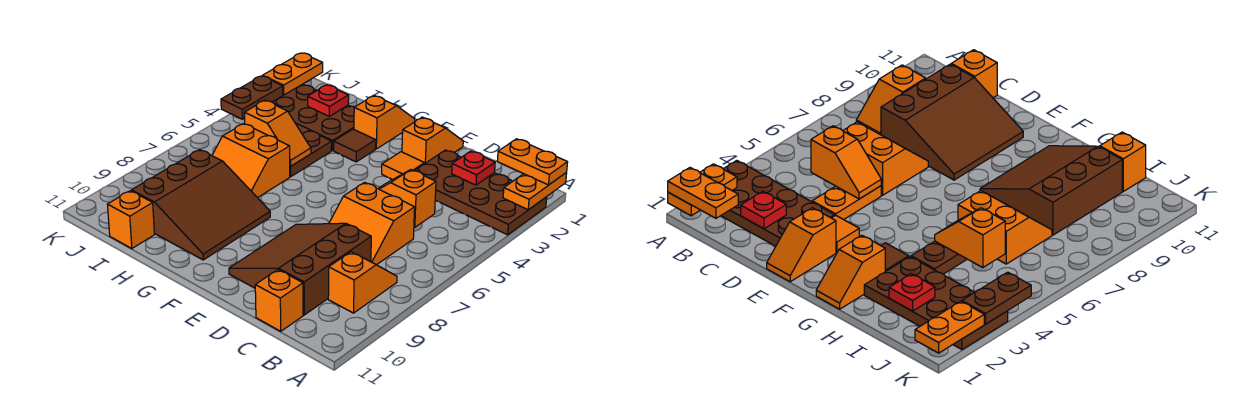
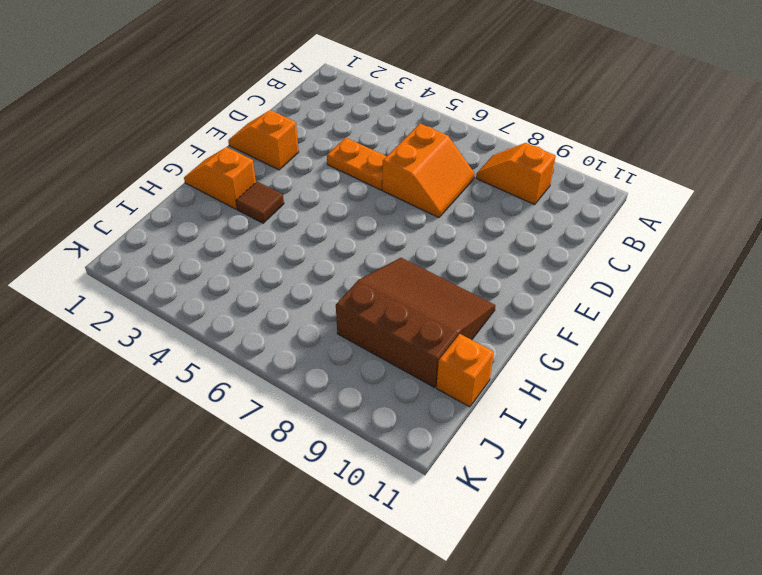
none -> brown 2x4 plate [415,150,547,235]
none -> brown 3x3 slope [229,223,371,315]
none -> orange 1x1 brick [255,270,303,331]

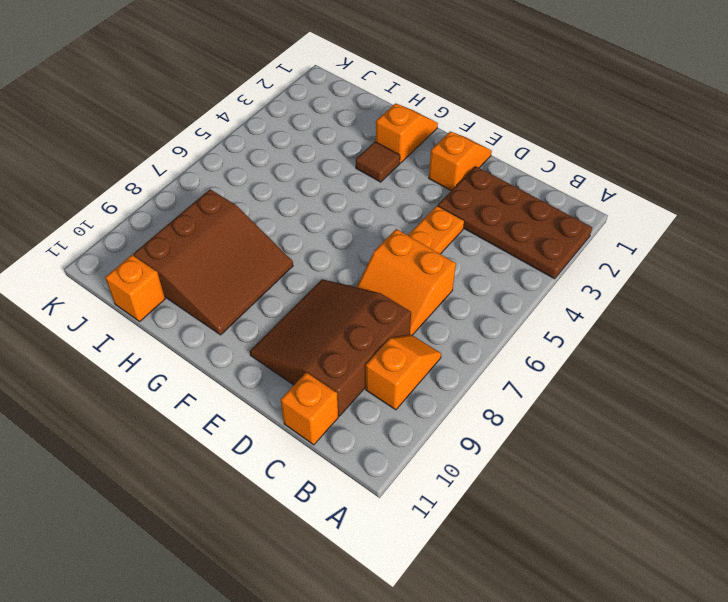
none -> orange 1x1 tile [382,152,424,180]
none -> brown 2x4 plate [273,84,355,150]
none -> brown 1x2 plate [290,131,332,177]

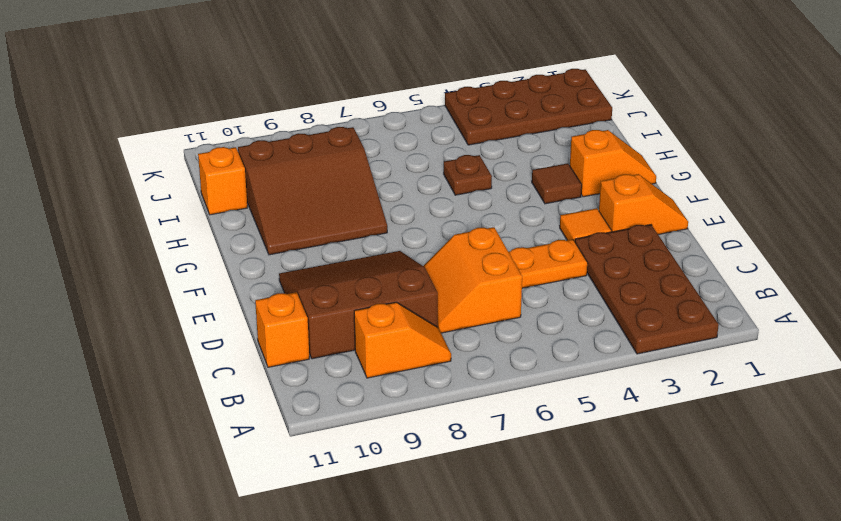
brown 1x1 plate [444,155,492,195] -> brown 1x2 plate [290,131,332,177]
brown 2x4 plate [445,69,612,145] -> brown 2x4 plate turned to [273,84,355,150]
none -> orange 2x2 slope [212,124,290,198]
none -> orange 1x2 plate [503,173,567,210]
none -> red 1x1 plate [452,151,495,185]

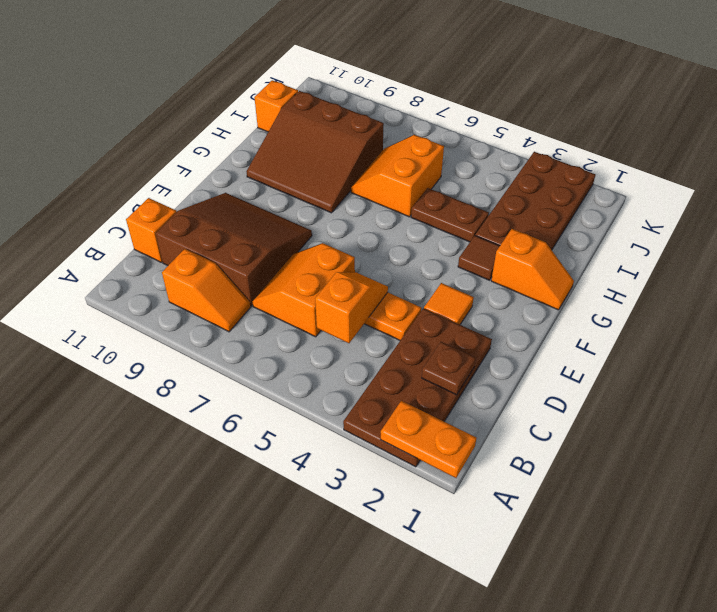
brown 1x1 plate [422,342,476,395] -> red 1x1 plate [452,151,495,185]
none -> orange 1x2 slope [402,117,463,164]
none -> orange 1x2 slope [244,100,311,166]
none -> red 1x1 plate [308,85,349,116]

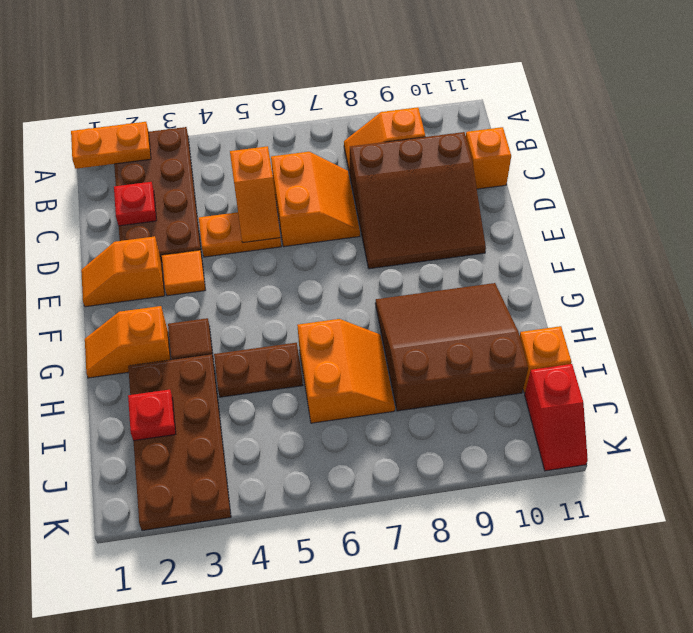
red 1x2 slope [525,364,588,471] -> none
none -> orange 1x2 slope [244,100,311,166]
none -> orange 1x2 plate [262,53,323,95]
none -> brown 1x2 plate [221,76,283,119]

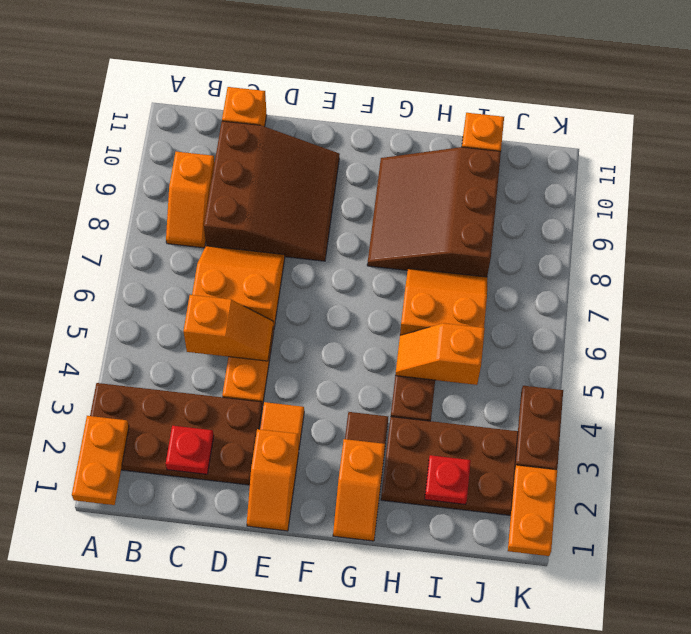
none -> orange 1x2 plate [497,139,568,185]

